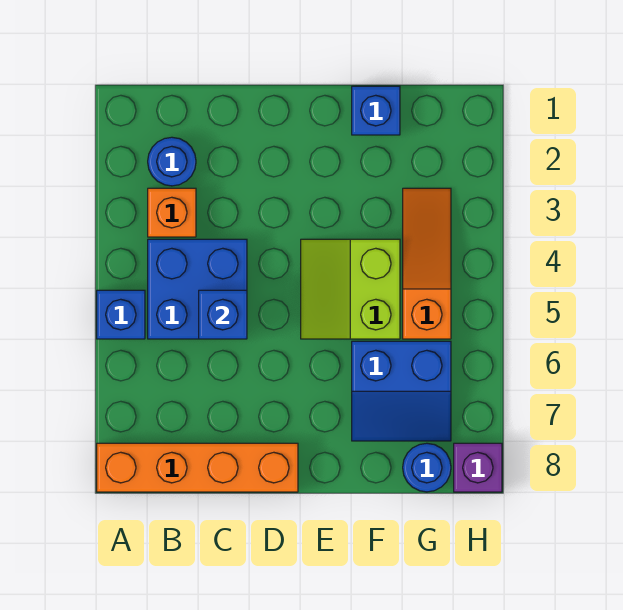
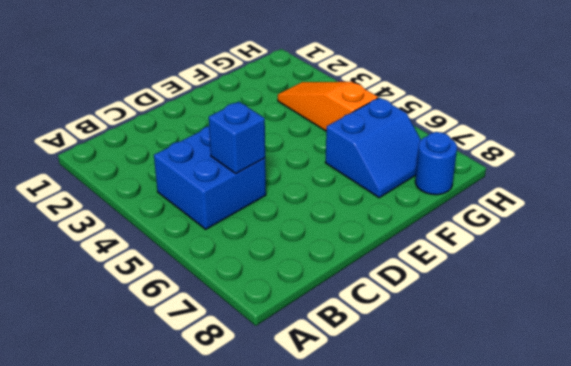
none -> blue 1x1 brick [97,290,145,339]
none -> orange 1x4 brick [97,443,298,492]
none -> blue 1x1 round brick [148,137,196,186]

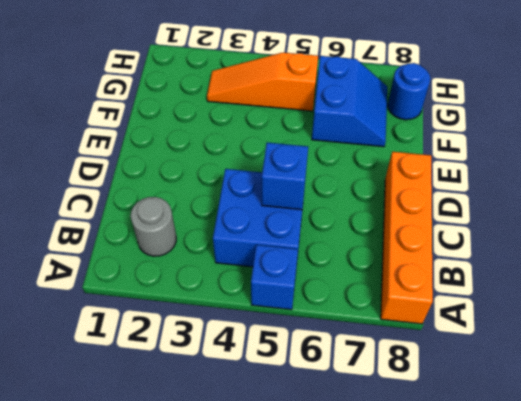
grey 1x1 round brick [131,197,176,256] -> blue 1x1 round brick [148,137,196,186]
none -> orange 1x1 brick [148,188,196,237]
none -> lime 2x2 slope [301,239,400,339]
none -> blue 1x1 brick [352,86,400,135]

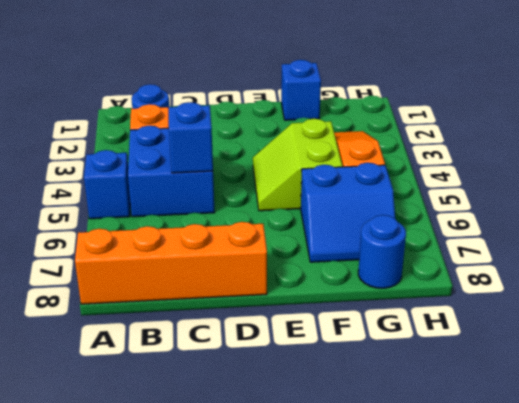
none -> purple 1x1 brick [454,443,502,492]

